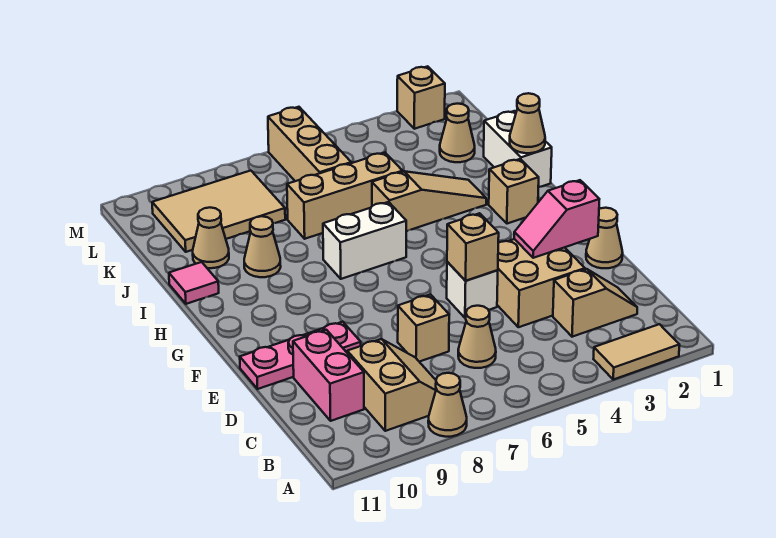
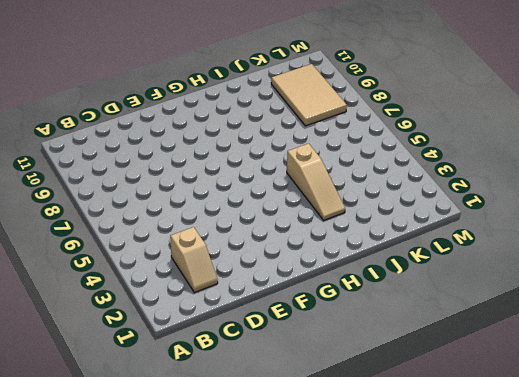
none -> tan 1x2 tile [594,324,680,380]
none -> tan 1x1 cone [428,373,467,437]
none -> tan 2x2 slope [347,339,436,431]

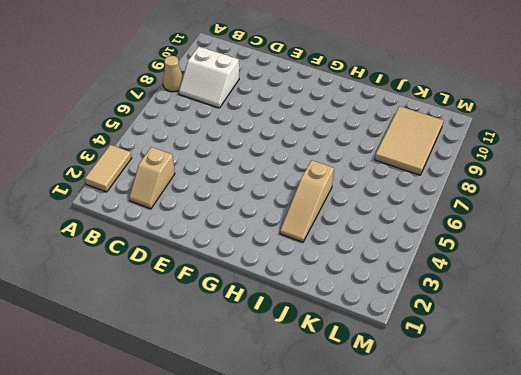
white 2x2 slope [179,47,239,108] -> tan 2x2 slope [347,339,436,431]
none -> tan 1x1 cone [458,306,496,368]
none -> pink 1x2 brick [293,330,364,421]
none -> tan 2x2 brick [497,239,585,327]

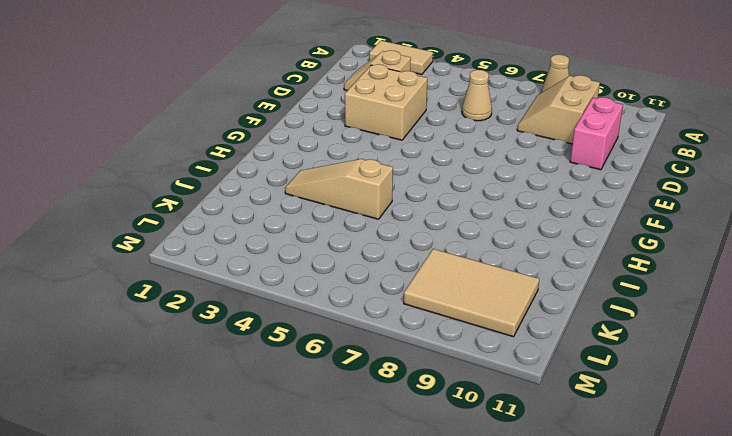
none -> tan 1x1 brick [398,294,449,362]
none -> tan 1x1 cone [586,208,623,268]
none -> white 1x1 brick [447,262,498,318]

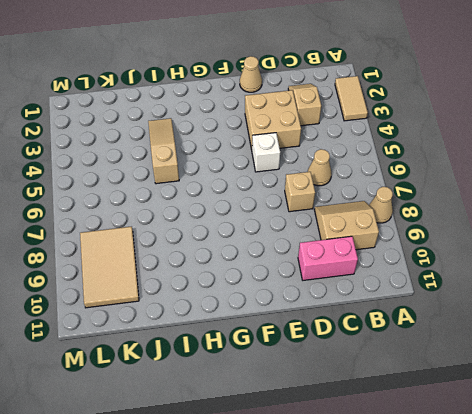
none -> pink 1x3 plate [240,322,361,389]
none -> tan 1x1 brick [489,159,539,224]
none -> white 1x2 brick [323,202,406,279]

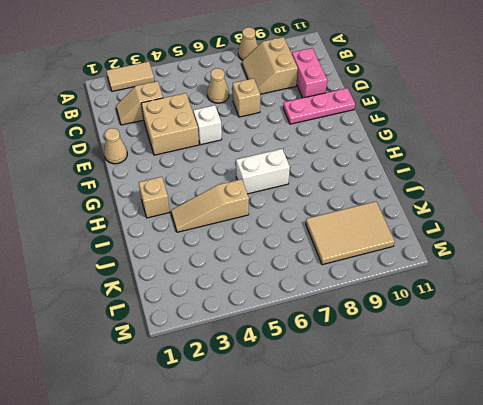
none -> white 1x2 brick [484,111,552,188]
none -> tan 1x1 cone [244,216,281,277]
none -> pink 1x1 tile [169,262,219,304]

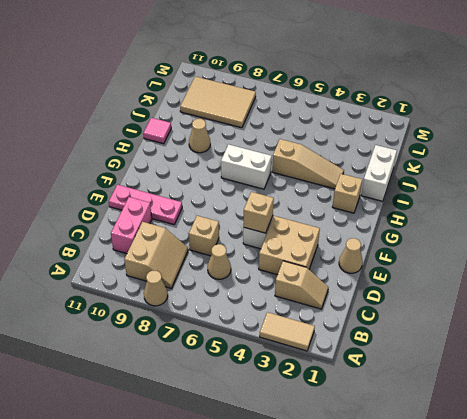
none -> tan 1x3 brick [287,153,403,239]
none -> tan 1x1 cone [193,208,229,268]
none -> tan 1x1 cone [440,104,475,162]

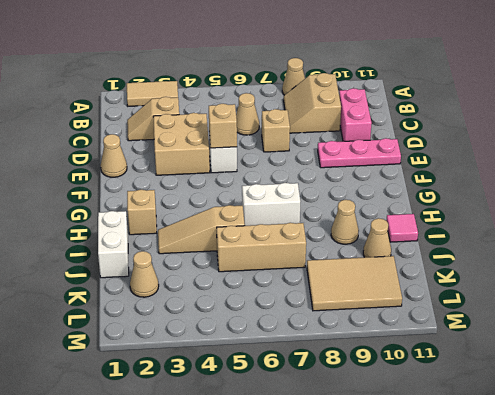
none -> tan 1x3 brick [268,107,351,181]
none -> tan 1x1 brick [397,66,445,129]
none -> pink 1x2 slope [514,180,599,258]

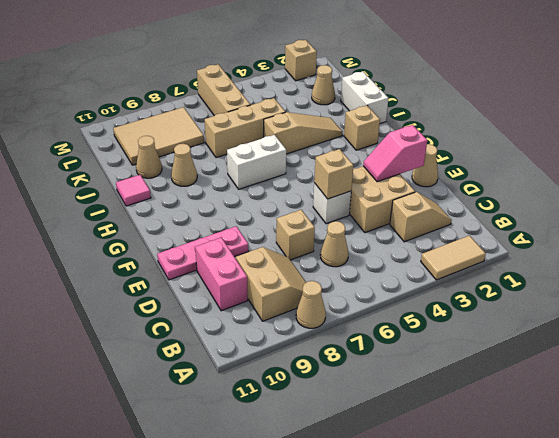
none -> tan 1x1 cone [510,93,545,153]

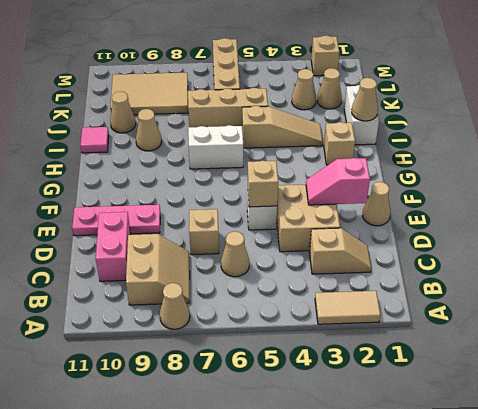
tan 1x1 cone [292,69,316,110] -> none

